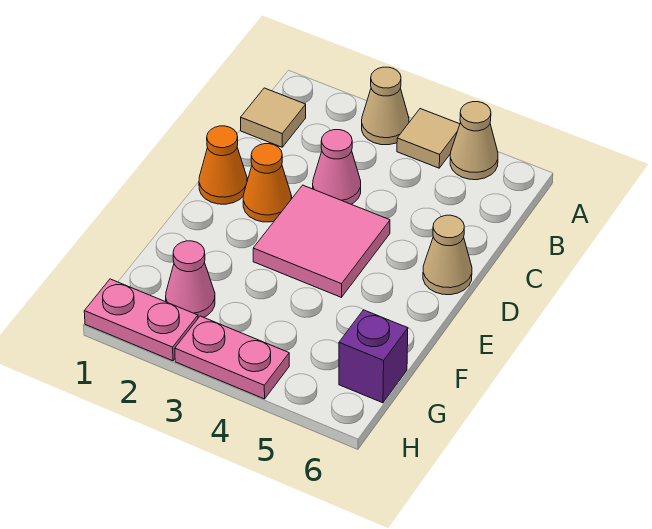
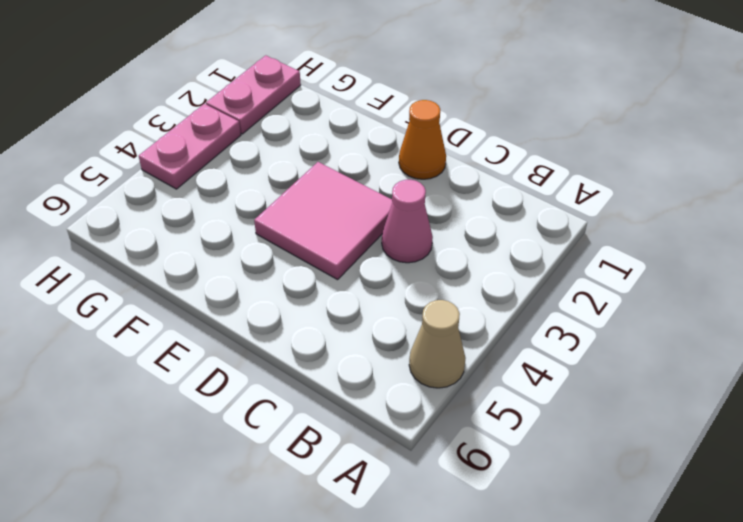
none -> tan 1x1 cone [362,67,409,145]
none -> tan 1x1 tile [397,109,460,168]
none -> tan 1x1 tile [241,88,306,147]

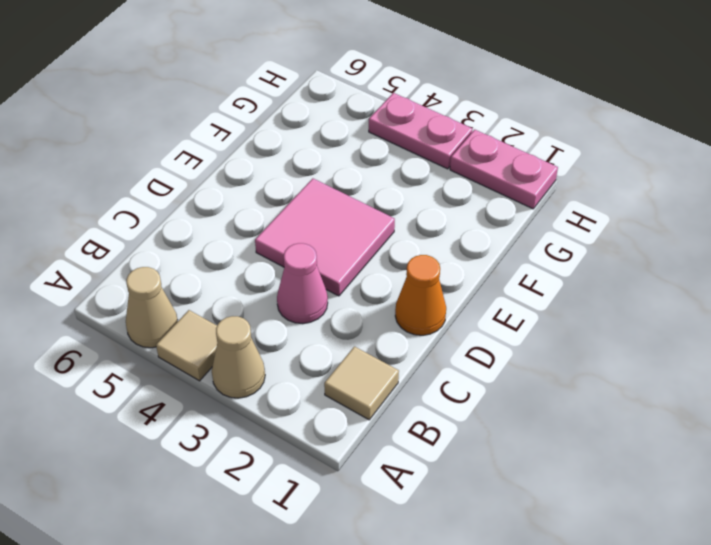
none -> orange 1x1 cone [243,144,292,222]
none -> tan 1x1 cone [423,215,472,295]
none -> pink 1x1 cone [166,241,215,318]

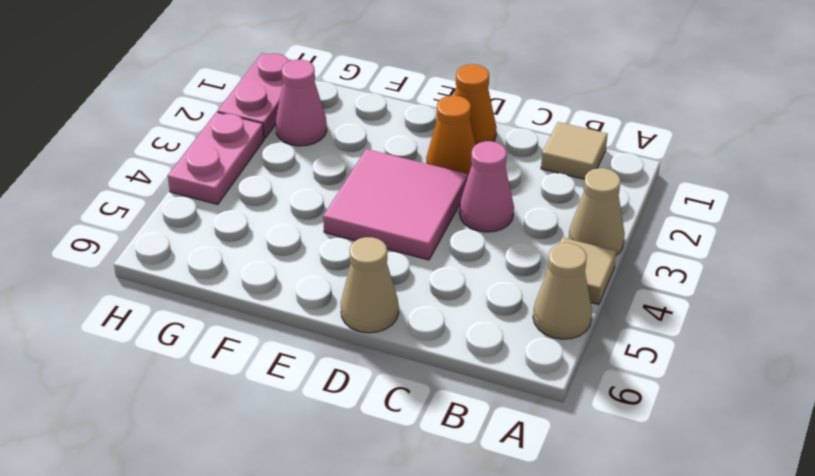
none -> purple 1x1 brick [339,310,408,403]

